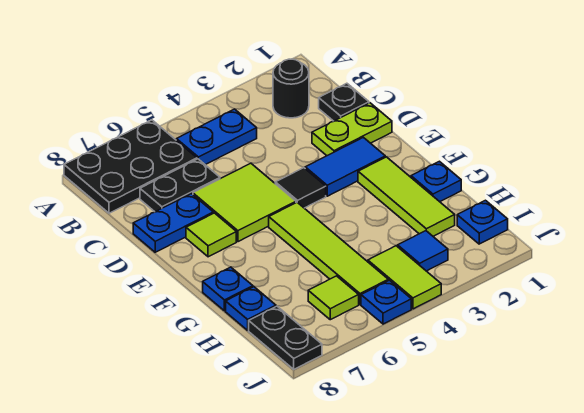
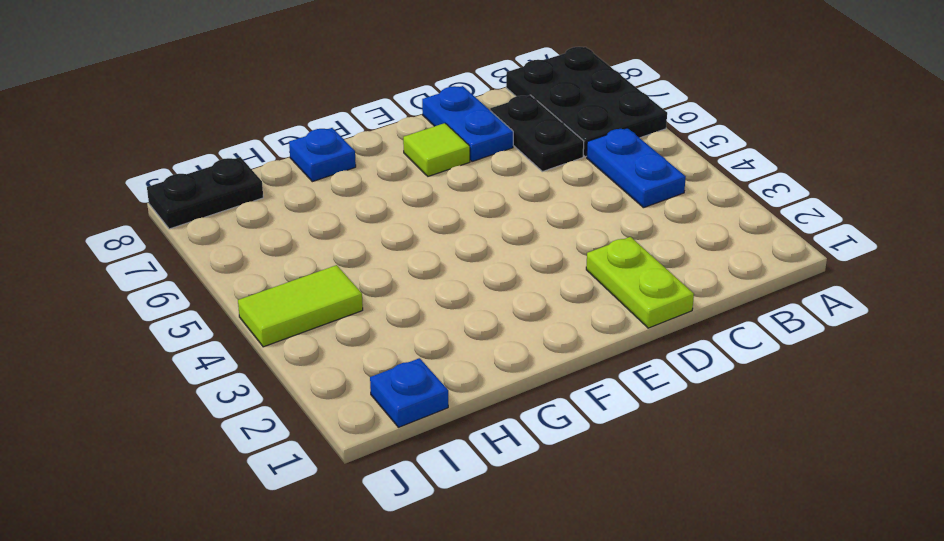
none -> black 1x1 round brick [273,59,309,118]
none -> black 1x1 plate [319,83,369,121]
none -> lime 2x2 tile [193,163,296,242]

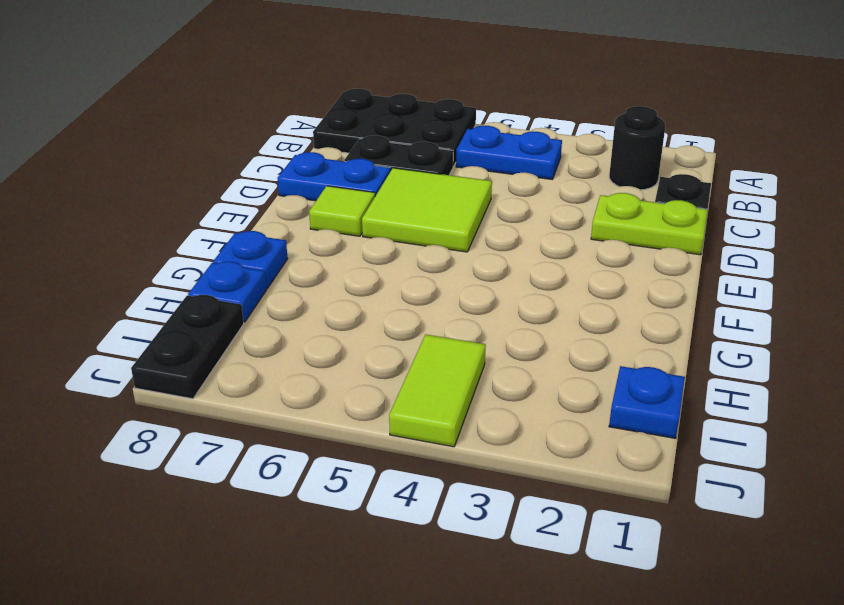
none -> blue 1x2 tile [305,137,385,196]
none -> black 1x1 tile [275,168,326,208]
none -> lime 1x3 tile [358,157,455,236]

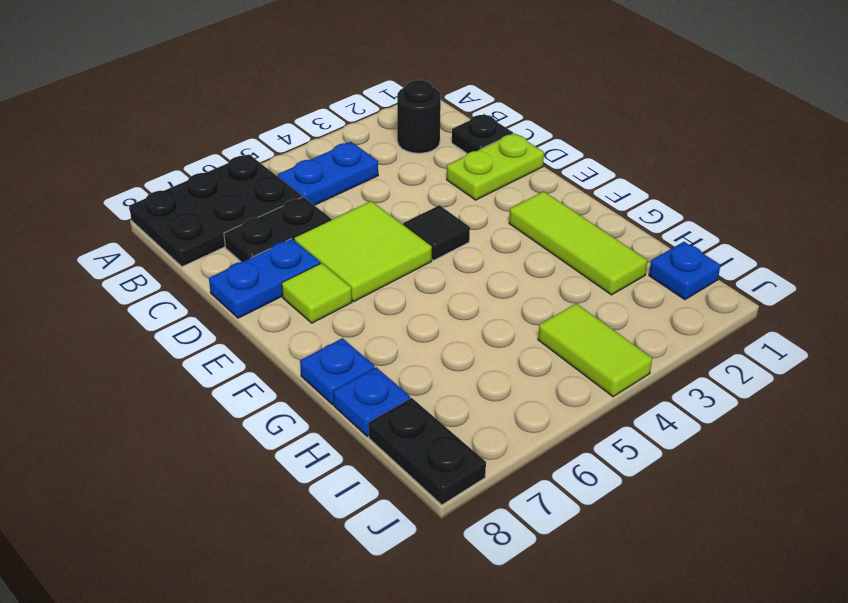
none -> blue 1x2 tile [305,137,385,196]
none -> lime 1x4 tile [269,203,388,305]
none -> blue 1x1 plate [411,161,461,202]

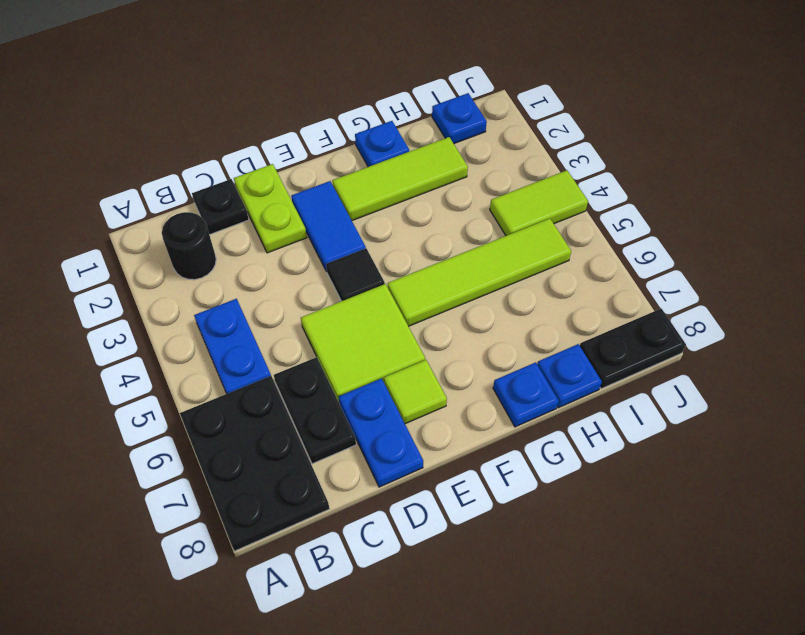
none -> blue 1x1 tile [398,231,448,271]
none -> lime 1x1 tile [308,276,359,320]
none -> blue 1x1 plate [361,280,411,324]

